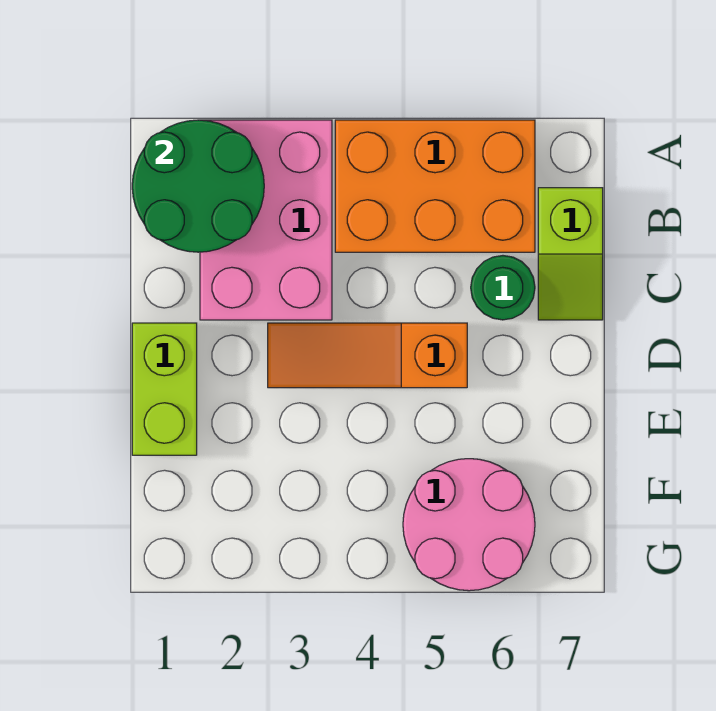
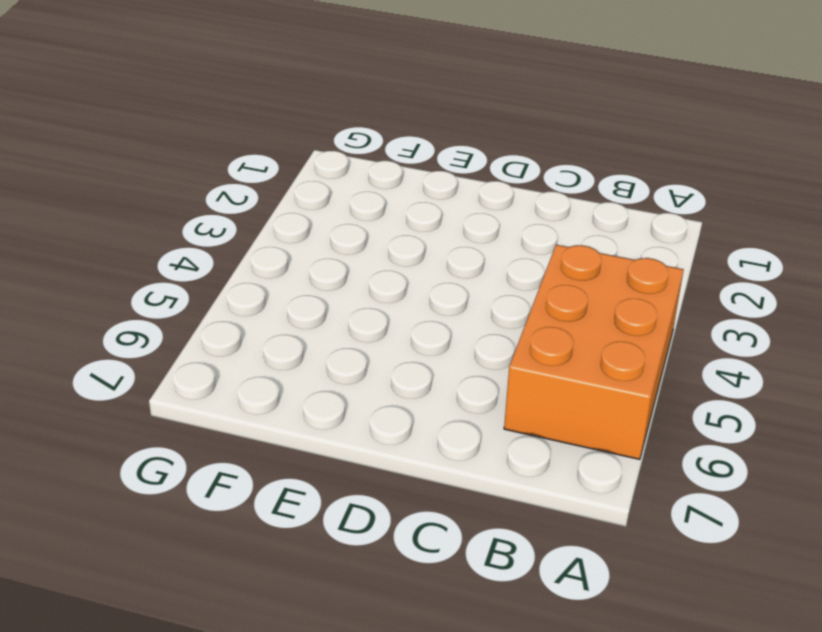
none -> pink 2x3 brick [200,120,332,320]
none -> lime 1x2 slope [538,188,603,320]

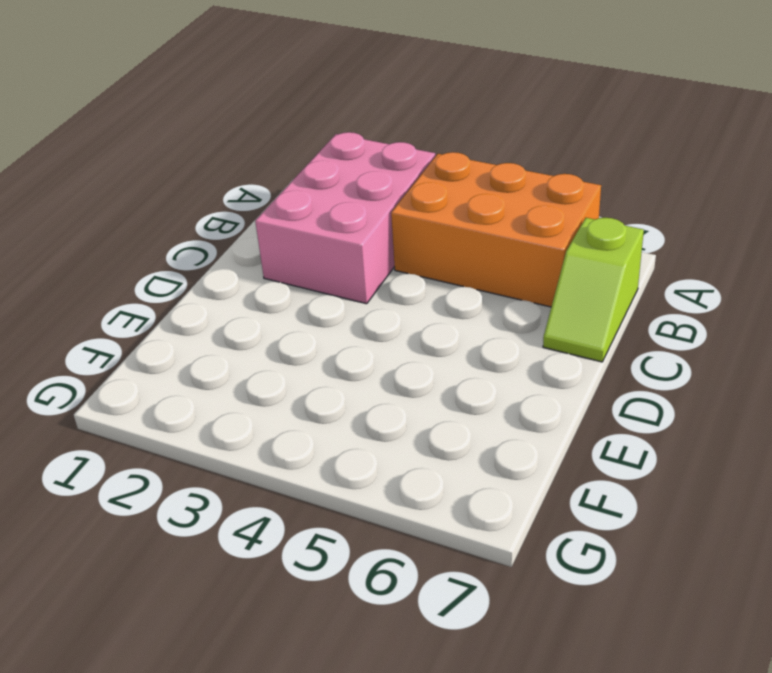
none -> green 1x1 round brick [471,256,535,320]
none -> lime 1x2 brick [132,323,197,455]

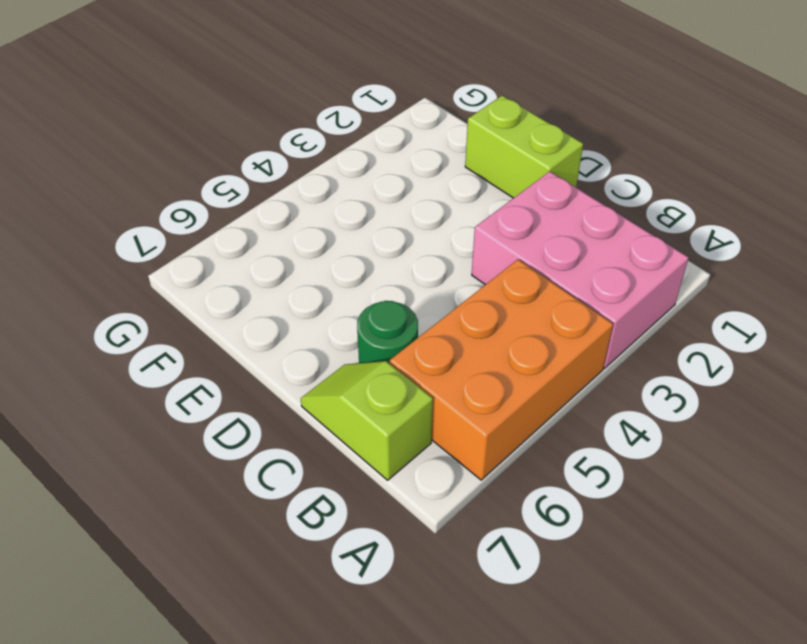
none -> orange 1x3 slope [268,323,467,388]
none -> pink 2x2 round brick [403,459,535,591]

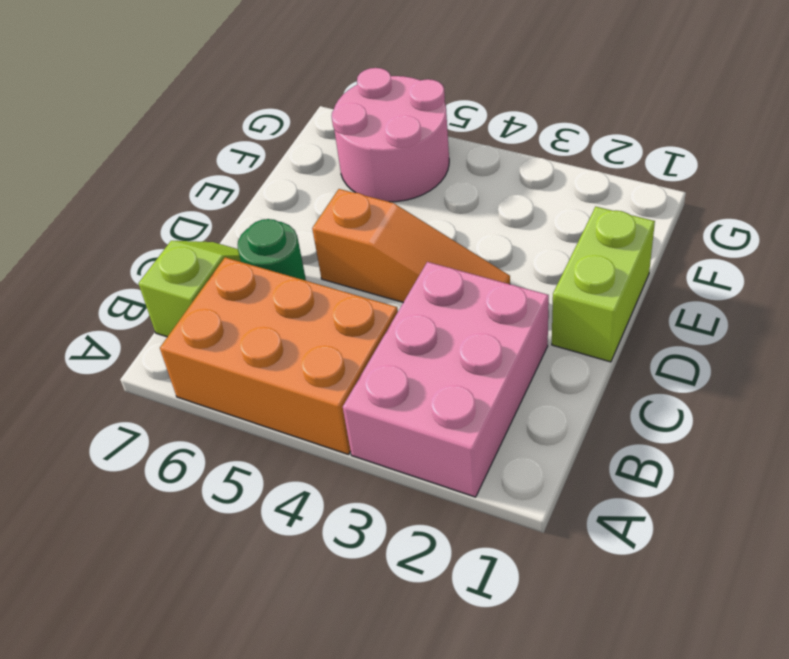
none -> green 2x2 round brick [132,120,264,252]

